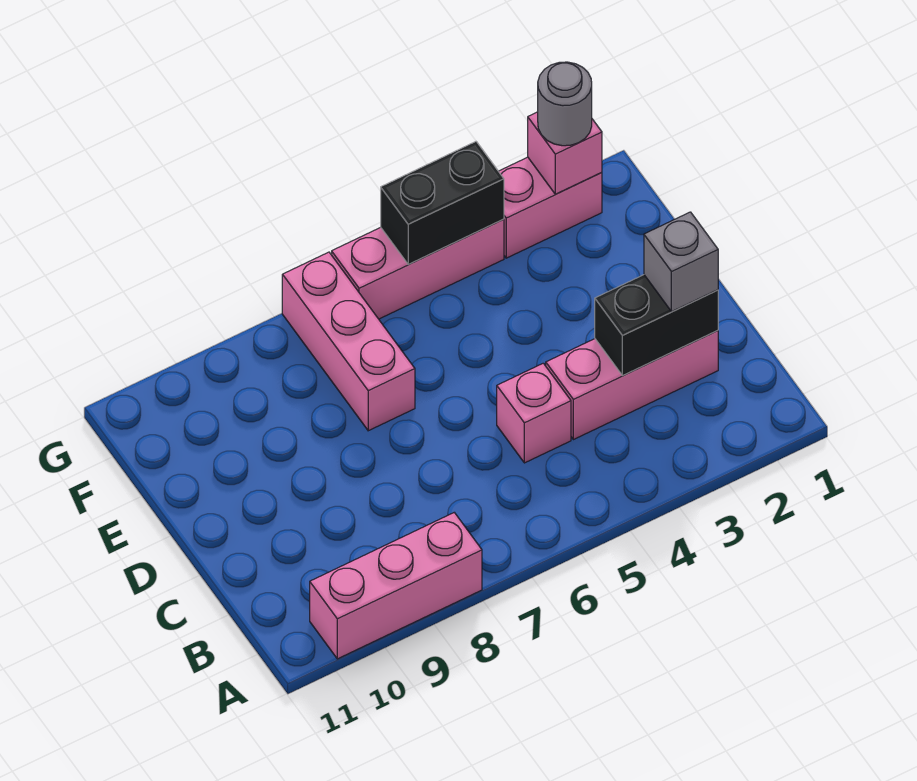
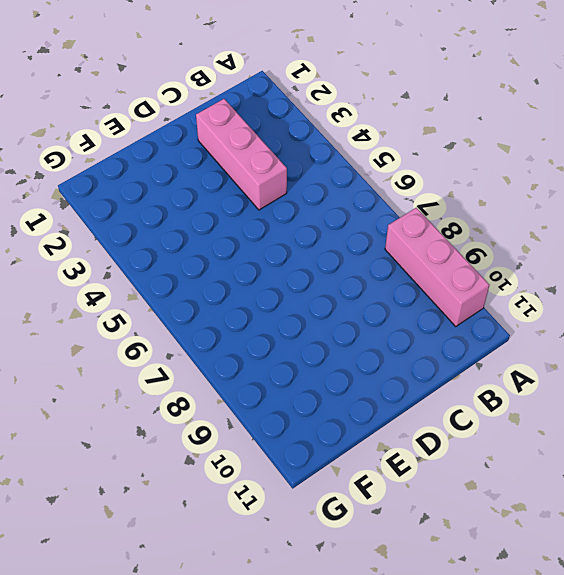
none -> pink 1x1 brick [497,363,571,463]
none -> pink 1x3 brick [282,252,415,431]

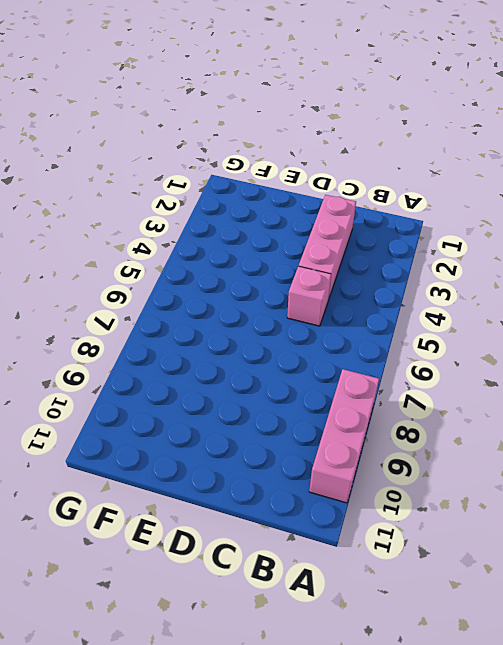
none -> pink 1x3 brick [282,252,415,431]
none -> pink 1x2 brick [499,157,602,258]

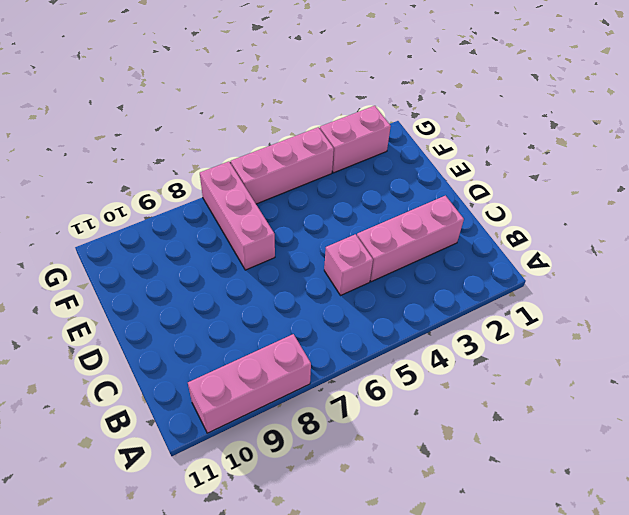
none -> black 1x2 brick [595,275,718,376]
none -> pink 1x1 brick [528,112,602,194]

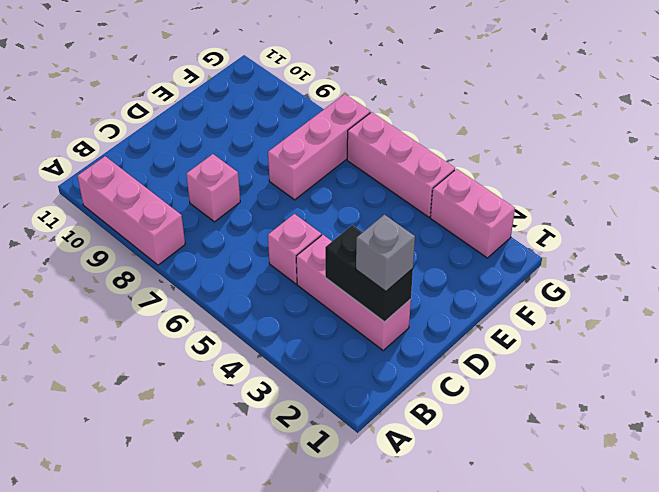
pink 1x1 brick [186,154,240,222] -> pink 1x1 brick moved to [528,112,602,194]
none -> black 1x2 brick [381,142,504,264]
none -> grey 1x1 round brick [538,62,592,146]

